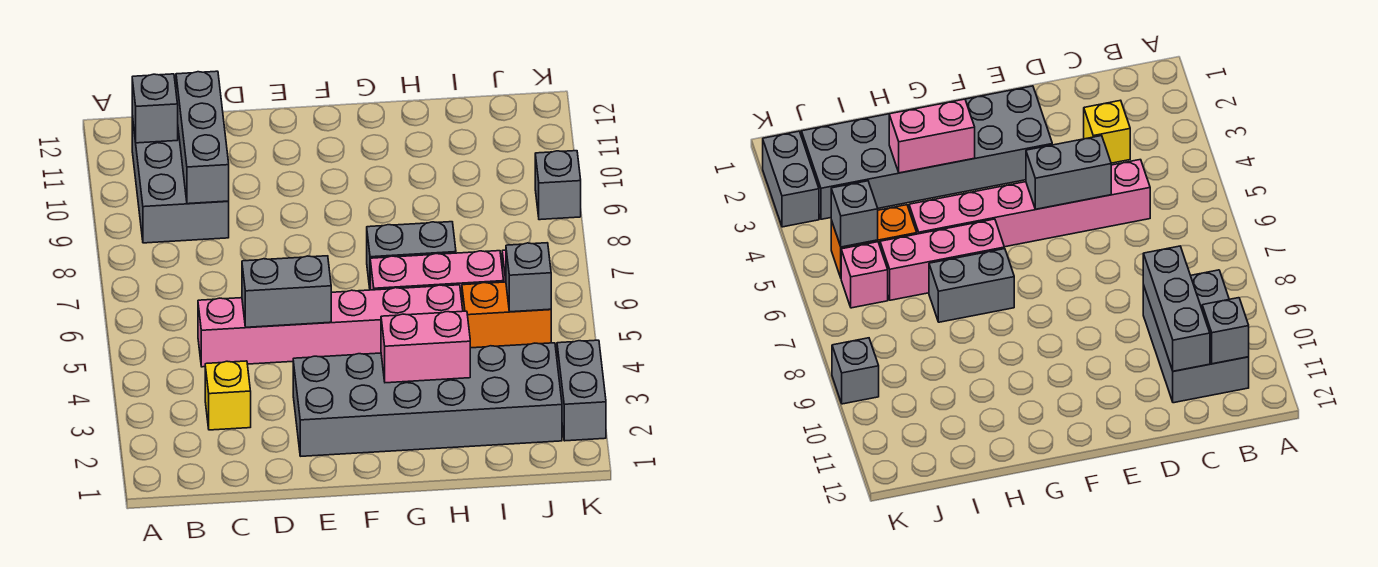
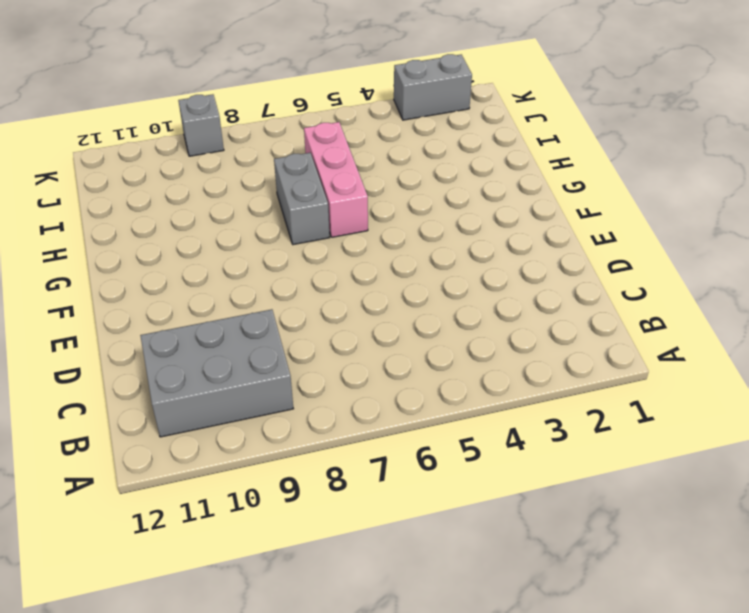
none -> yellow 1x1 brick [205,361,251,430]
none -> pink 1x6 brick [198,285,463,367]
none -> grey 2x6 brick [293,343,562,456]

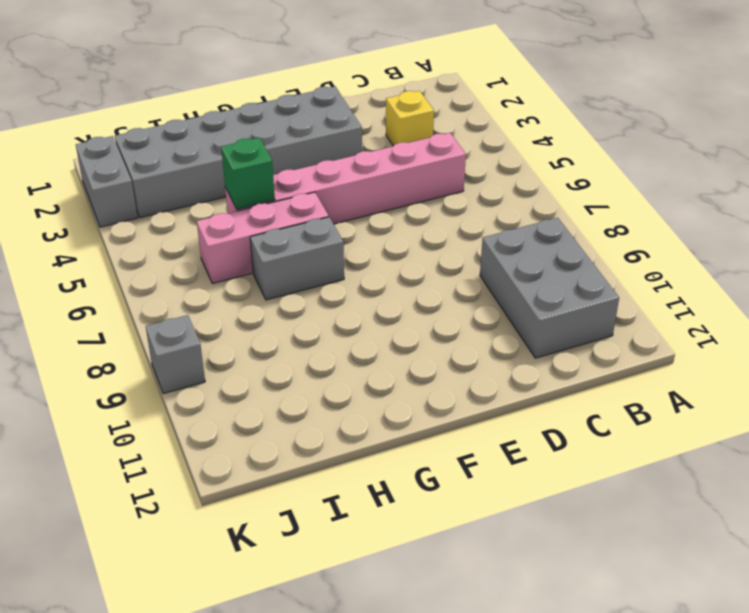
green 1x1 brick [221,138,275,209] -> none
none -> orange 1x2 brick [462,282,551,348]
none -> pink 1x1 brick [841,242,888,308]
none -> grey 1x1 brick [132,74,178,143]

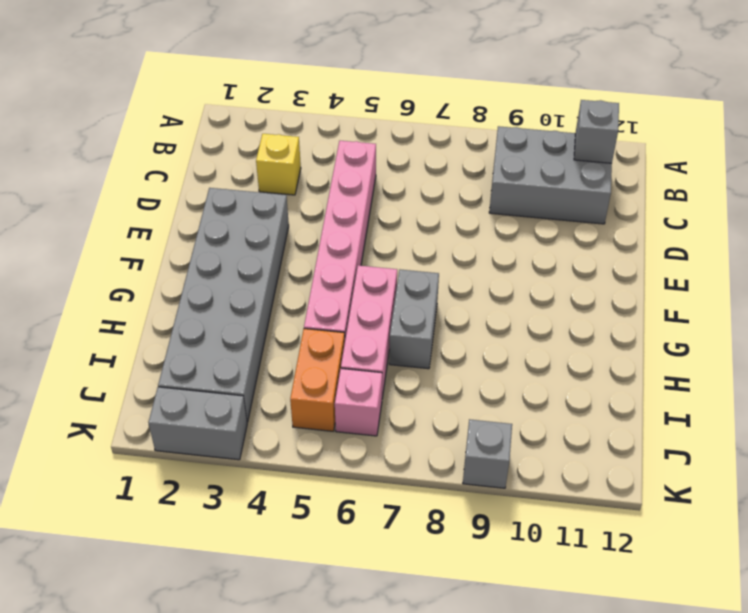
none -> grey 1x3 brick [176,71,229,204]
none -> grey 1x2 brick [242,256,331,327]
none -> pink 1x2 brick [381,311,470,383]

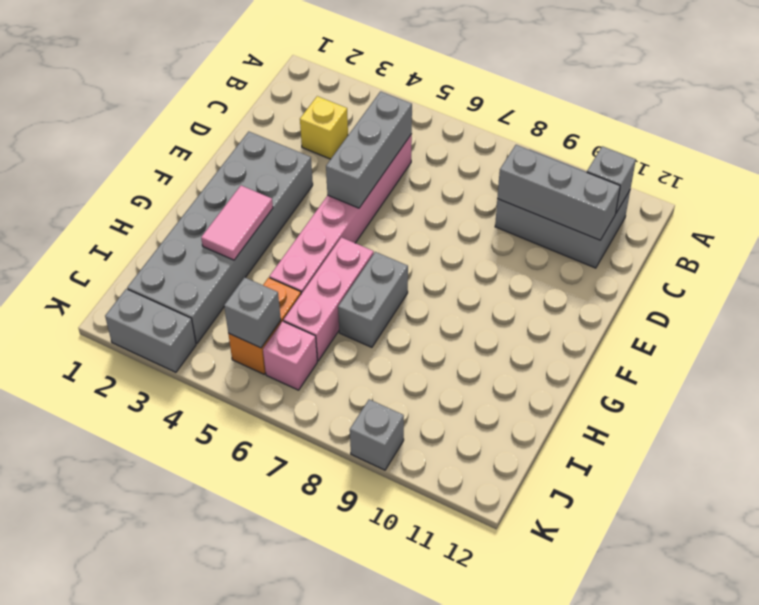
grey 1x3 brick [326,91,412,208] -> grey 1x2 brick [242,256,331,327]
pink 1x2 tile [201,186,273,260] -> pink 1x2 brick [381,311,470,383]

